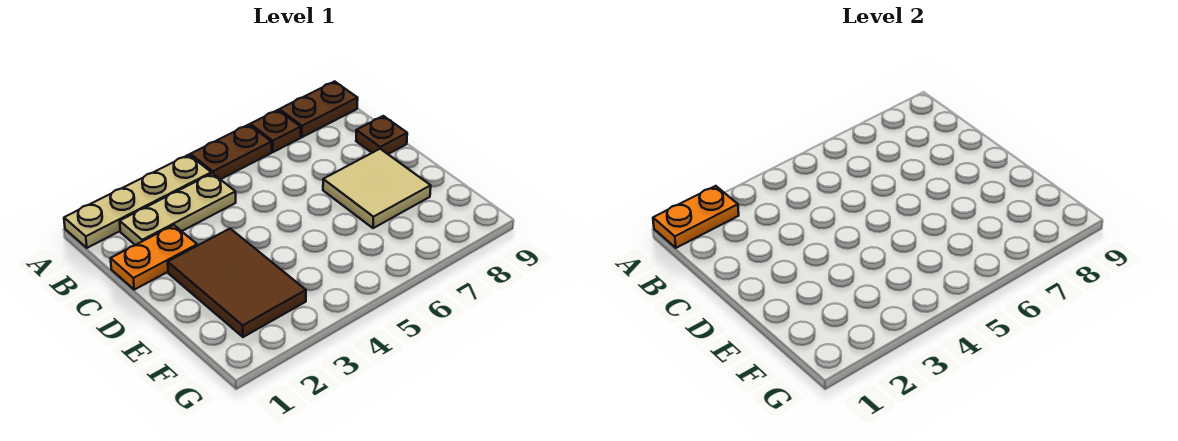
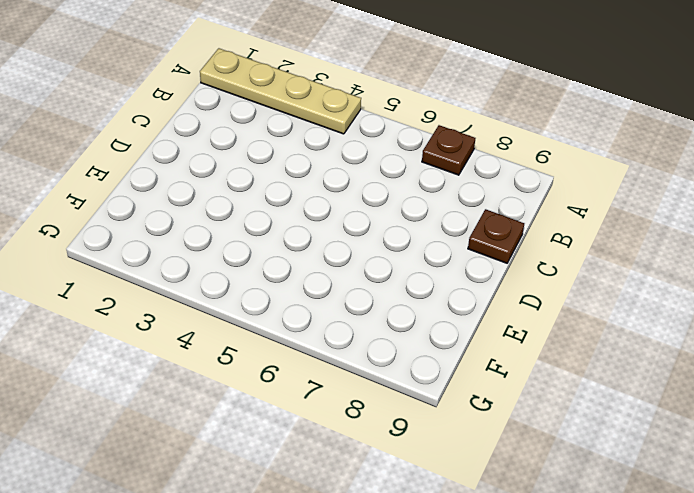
none -> brown 1x2 plate [190,125,272,179]
none -> brown 1x2 plate [279,81,358,137]

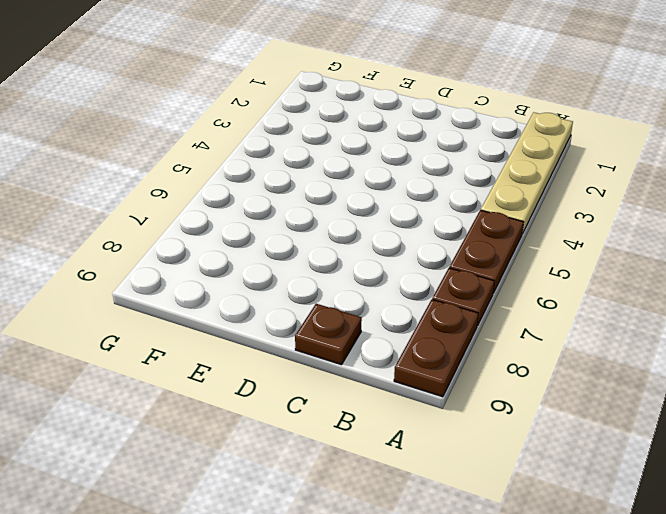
none -> tan 1x3 plate [120,173,236,245]
none -> orange 1x2 plate [111,225,197,290]

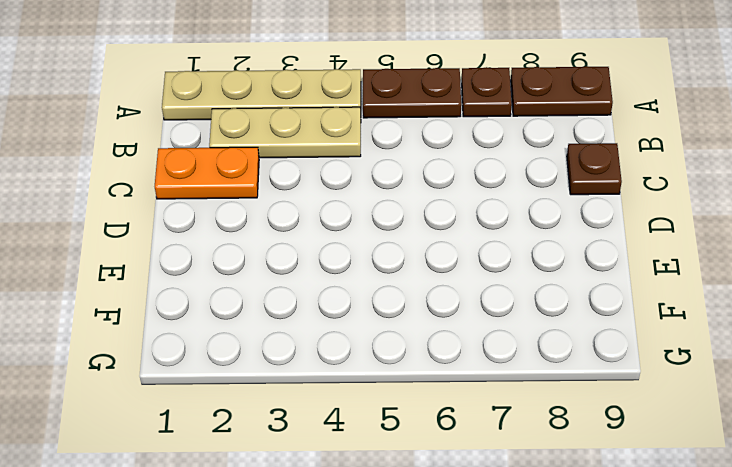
none -> brown 2x3 tile [168,229,306,337]
none -> tan 2x2 tile [323,149,431,228]

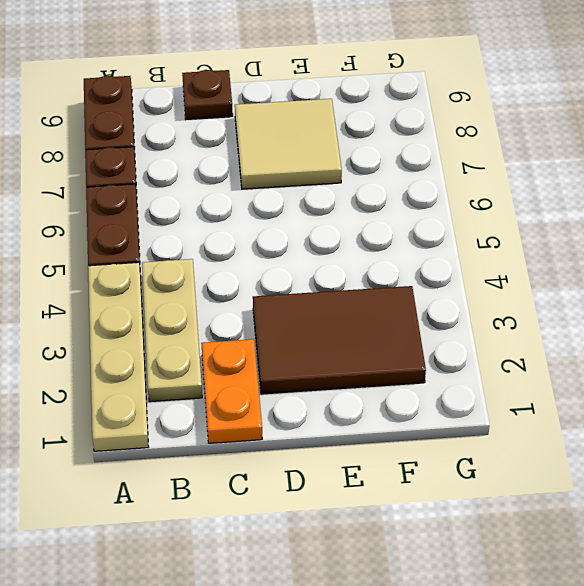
none -> orange 1x2 plate [653,186,739,248]

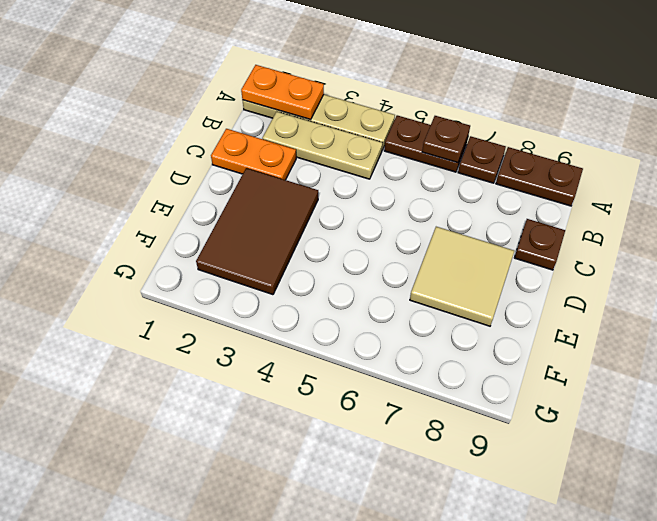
brown 1x1 plate [422,116,470,163] -> none

